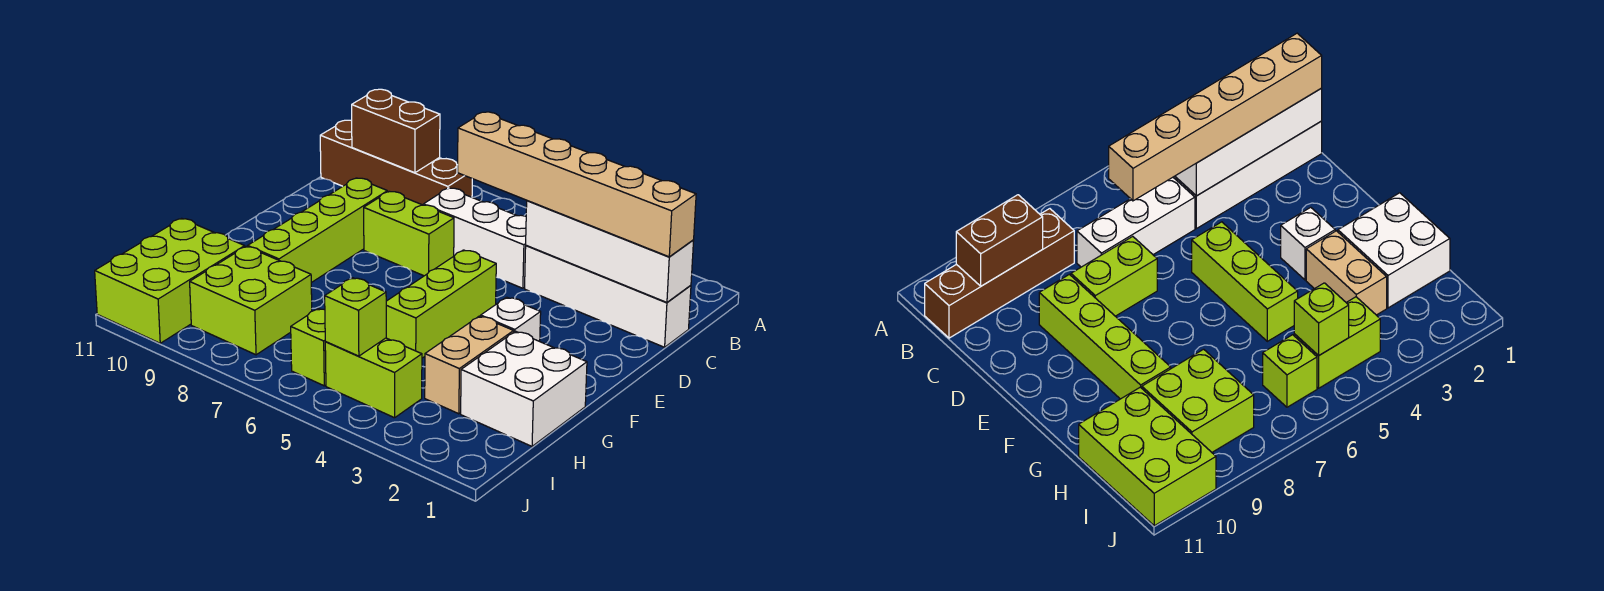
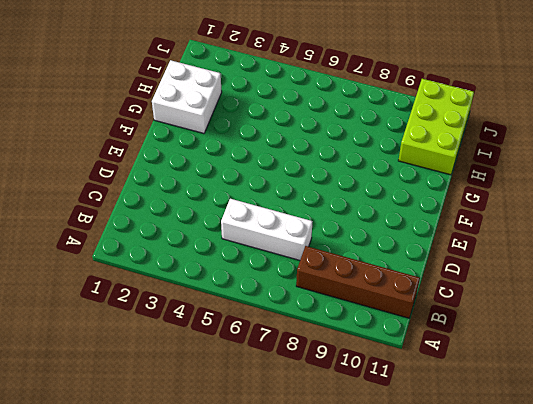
none -> white 1x4 brick [525,245,691,347]
none -> lime 1x2 brick [364,192,454,276]
none -> lime 1x4 brick [248,178,387,283]

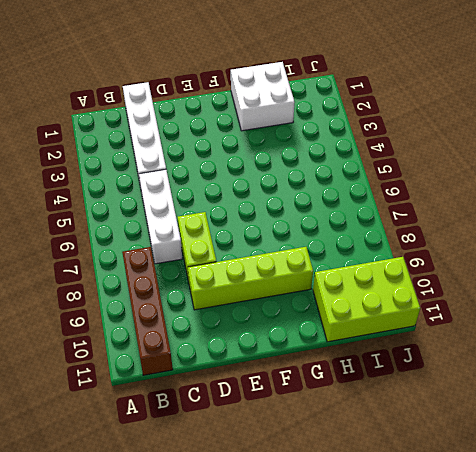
none -> lime 1x3 brick [386,250,496,358]
none -> white 1x1 brick [481,297,541,341]
none -> tan 1x2 brick [425,316,514,414]

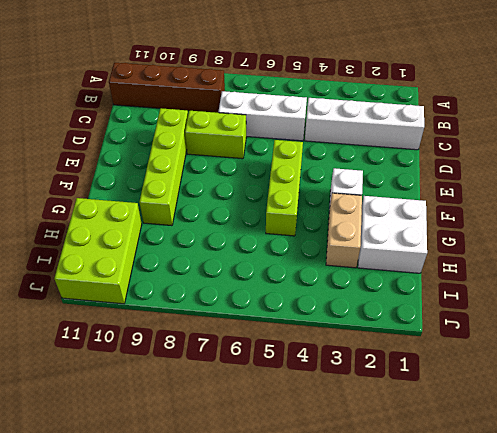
none -> lime 2x2 brick [190,246,312,355]
none -> lime 1x2 brick [325,338,422,418]
none -> lime 1x1 brick [291,308,326,386]

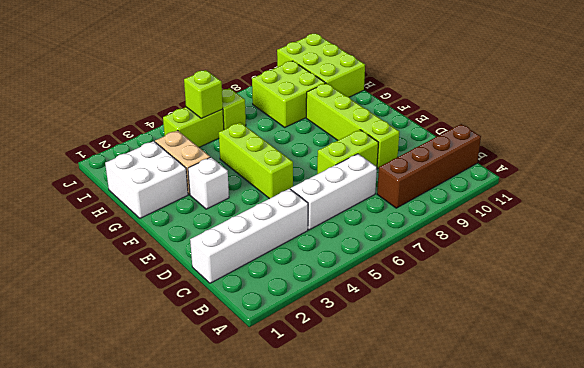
none -> brown 1x2 brick [352,89,440,173]
none -> white 1x4 brick [526,201,694,302]
none -> tan 1x6 brick [458,112,696,257]

